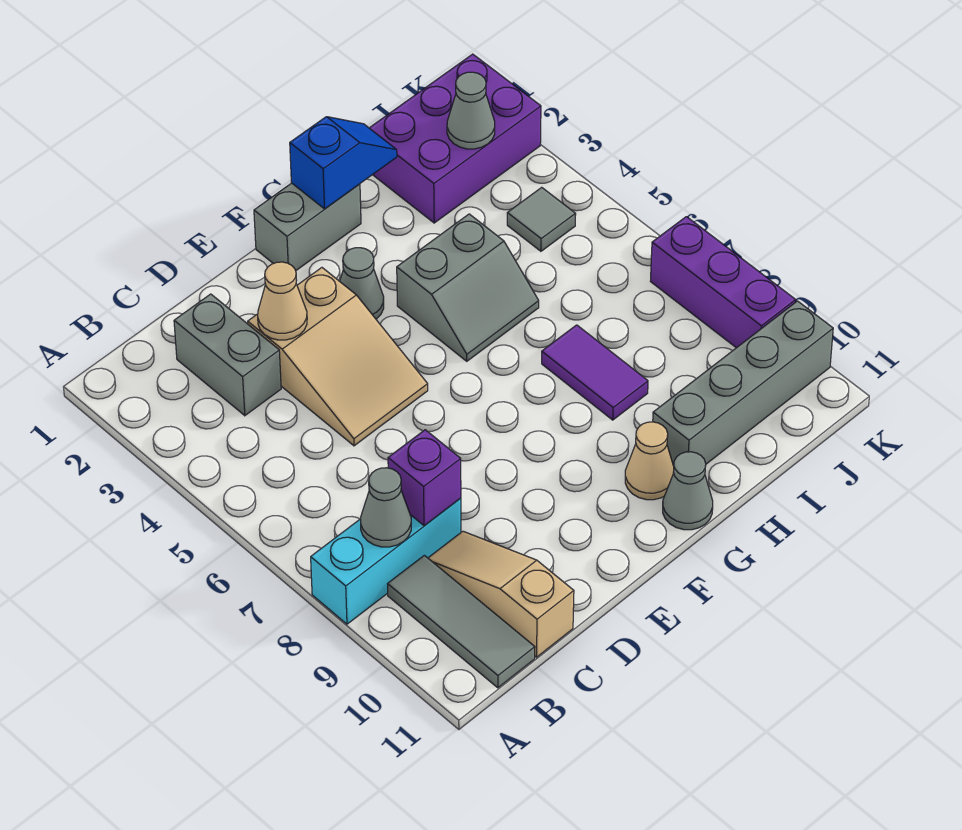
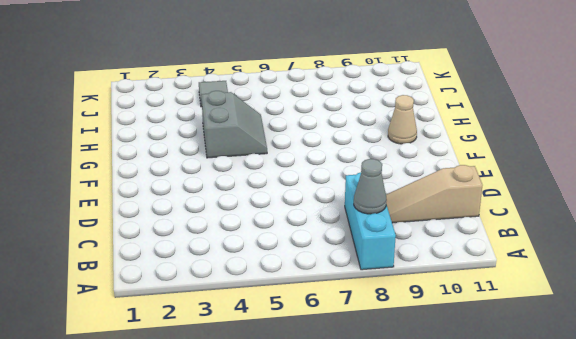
none -> grey 1x3 tile [388,555,535,688]
none -> grey 1x2 brick [174,294,281,416]
none -> tan 2x3 slope [248,268,428,446]

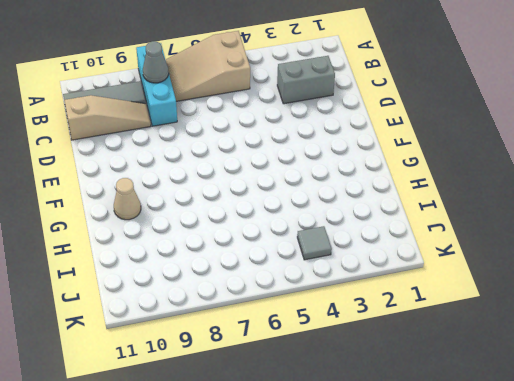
tan 2x3 slope [166,31,250,101] -> tan 2x3 slope moved to [248,268,428,446]
none -> grey 1x2 brick [254,183,361,271]
none -> grey 1x1 cone [340,248,384,319]
none -> grey 2x2 slope [397,214,539,361]

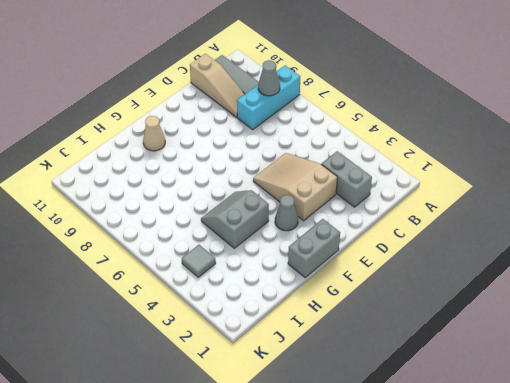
none -> grey 1x1 cone [663,452,713,530]
none -> purple 1x2 tile [542,325,648,420]
none -> grey 1x4 brick [653,301,833,466]

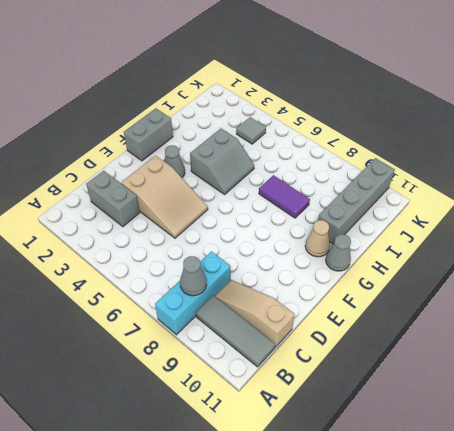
none -> purple 2x3 brick [370,54,541,223]
none -> purple 1x3 brick [650,217,796,348]
none -> purple 1x1 brick [388,430,461,526]

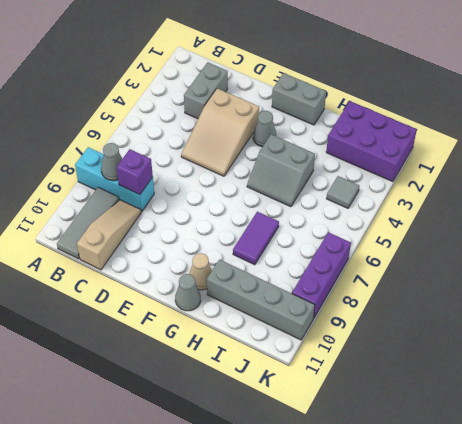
none -> tan 1x1 cone [258,262,307,340]
none -> blue 1x2 slope [290,117,397,209]
none -> grey 1x1 cone [447,72,495,149]

